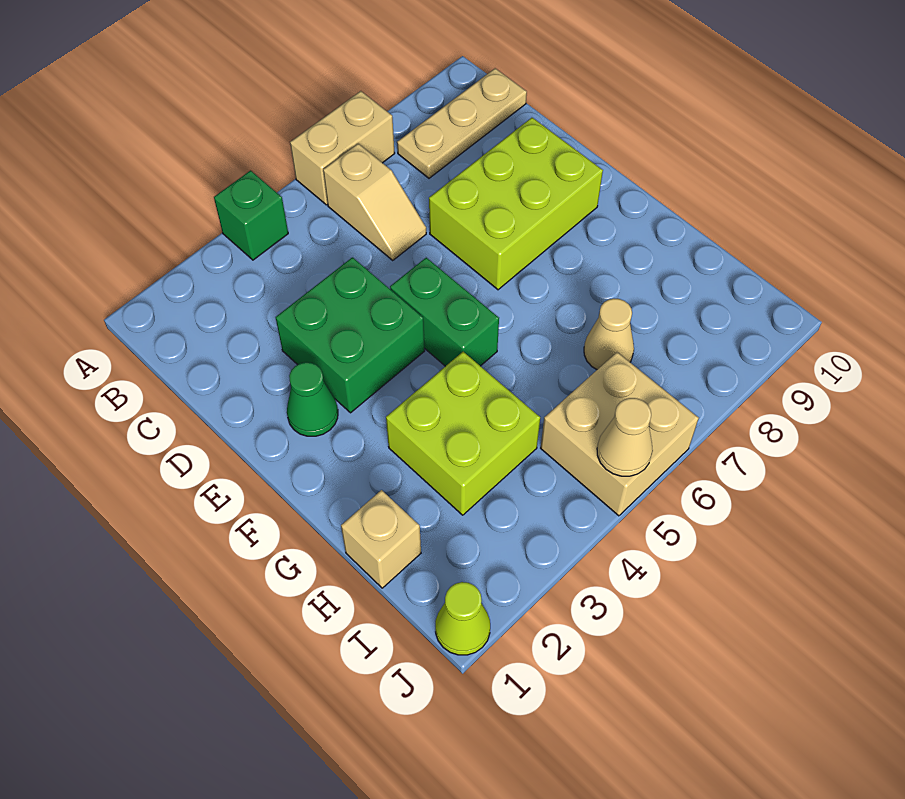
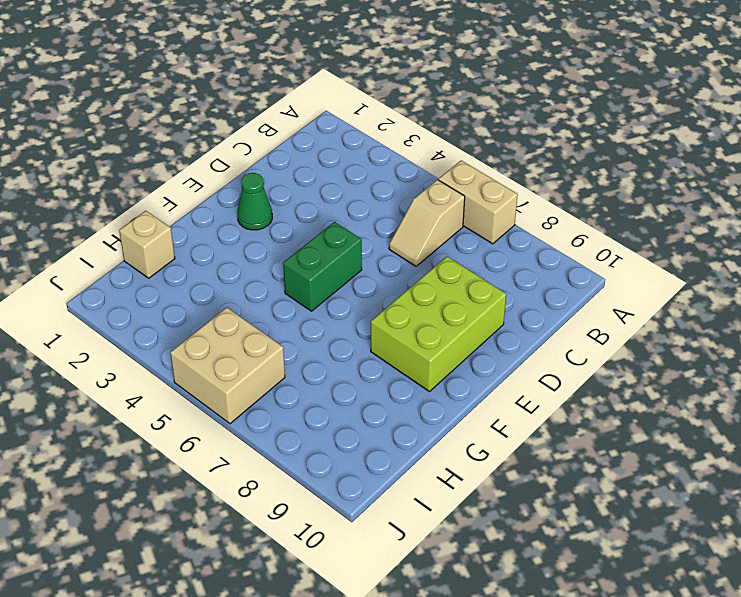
lime 2x3 brick [371,257,506,392] -> lime 2x3 brick turned to [429,118,603,290]
none -> green 1x1 brick [214,171,288,260]
none -> tan 1x3 plate [397,68,527,178]
none -> green 2x2 brick [276,257,424,413]

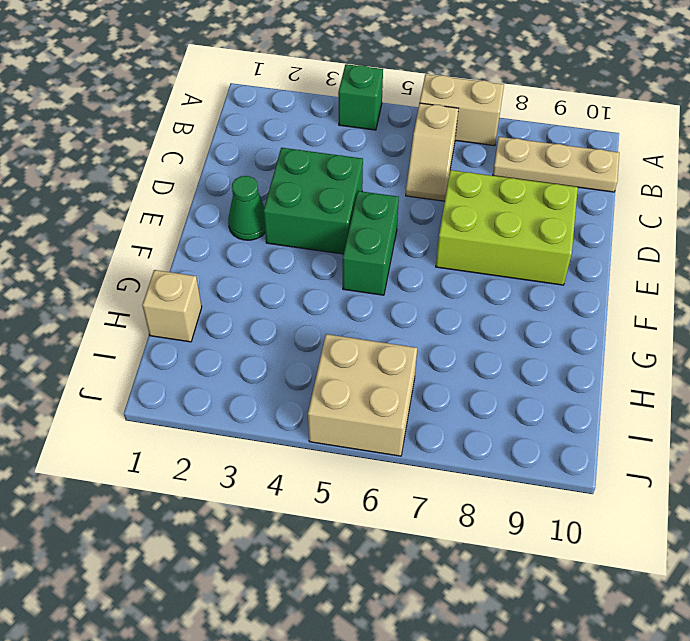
none -> lime 2x2 brick [386,352,540,515]
none -> tan 1x1 cone [584,298,634,369]
none -> lime 1x1 cone [435,582,490,655]

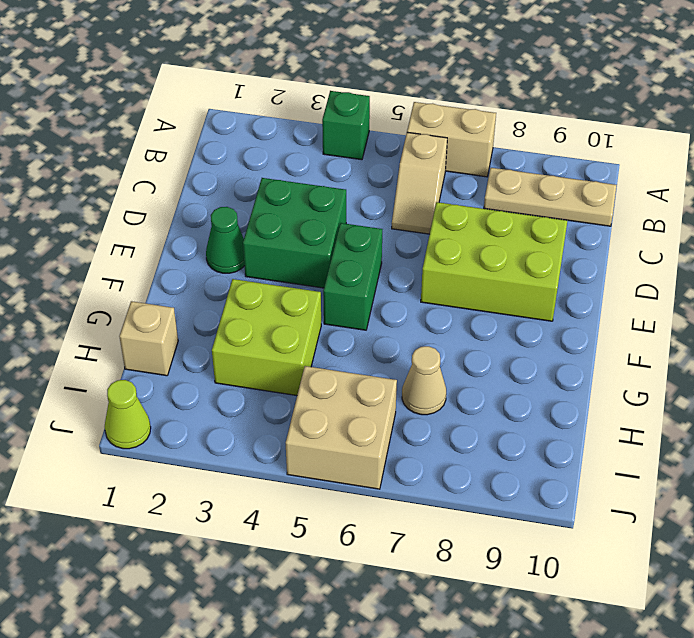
none -> tan 1x1 cone [597,398,653,476]

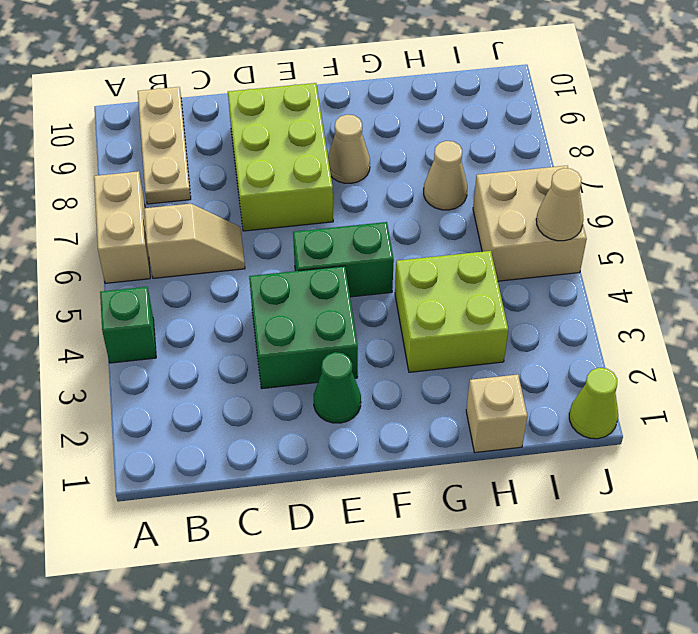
tan 1x1 cone [328,115,370,183] -> none

